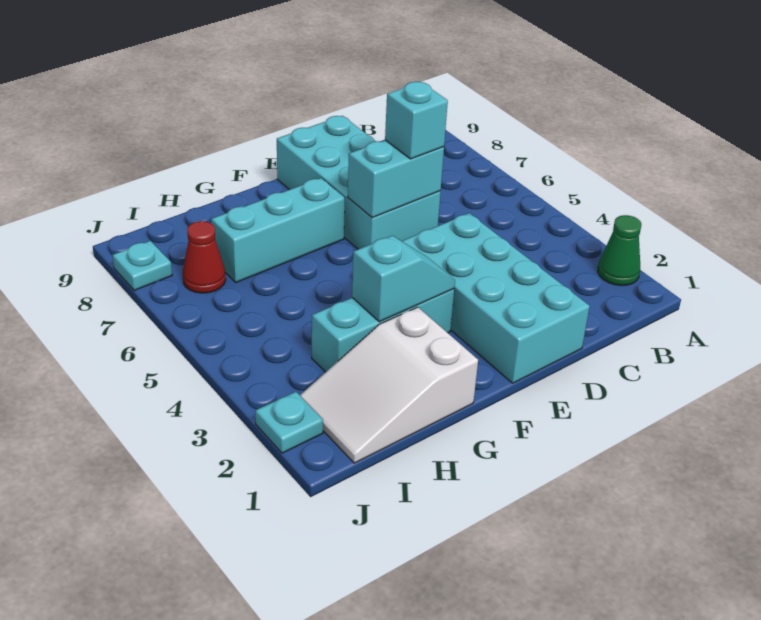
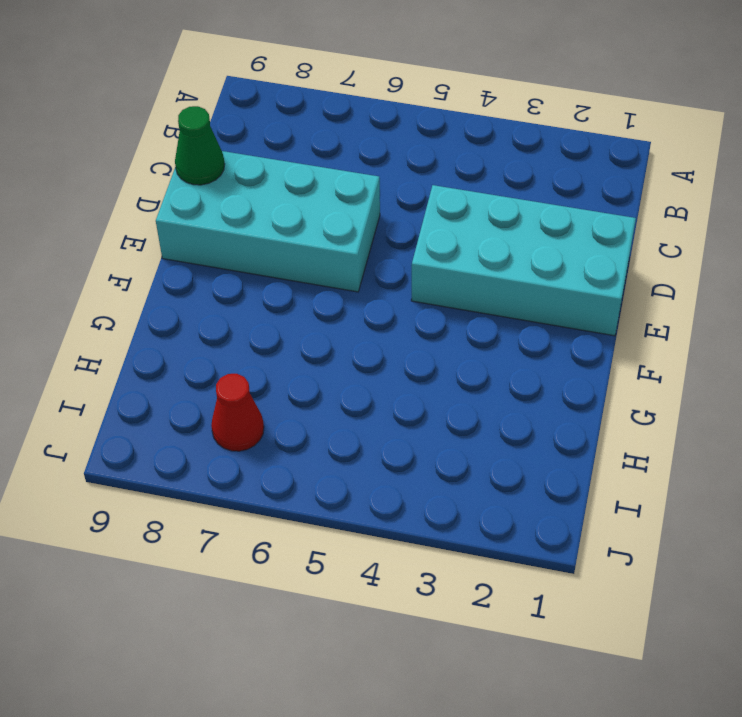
green 1x1 cone [175,106,225,185] -> green 1x1 cone moved to [598,215,641,286]
none -> cyan 1x3 brick [312,289,454,372]
none -> cyan 1x3 brick [211,178,345,282]
none -> white 2x3 slope [300,307,478,463]

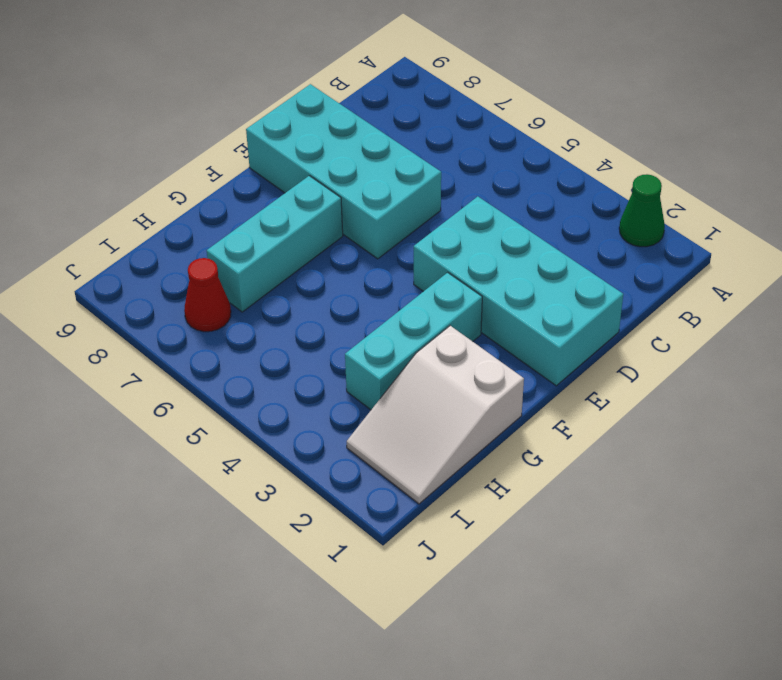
none -> cyan 1x1 plate [255,392,323,453]
none -> cyan 1x1 plate [112,241,172,290]
none -> cyan 1x2 brick [348,140,444,218]

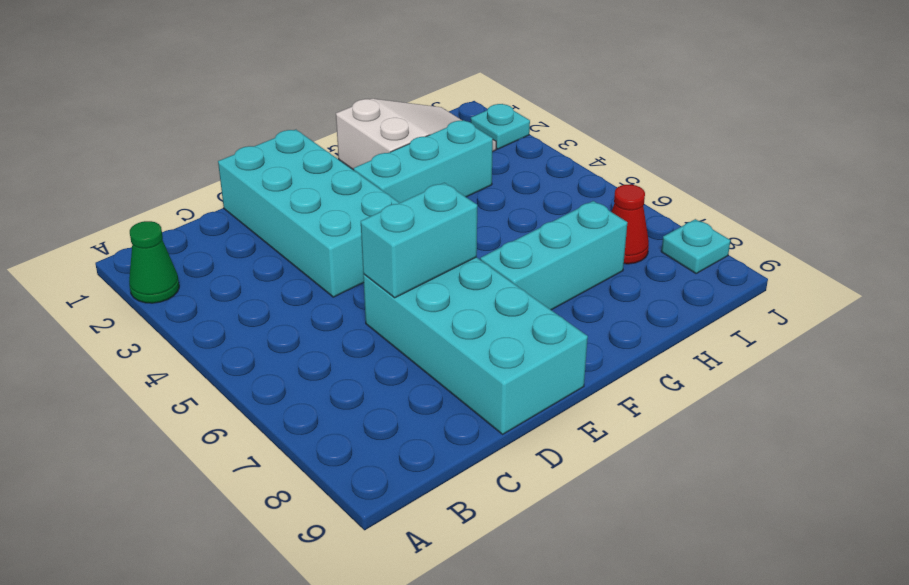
none -> cyan 1x2 slope [352,236,455,322]
none -> cyan 1x1 brick [385,82,448,159]

